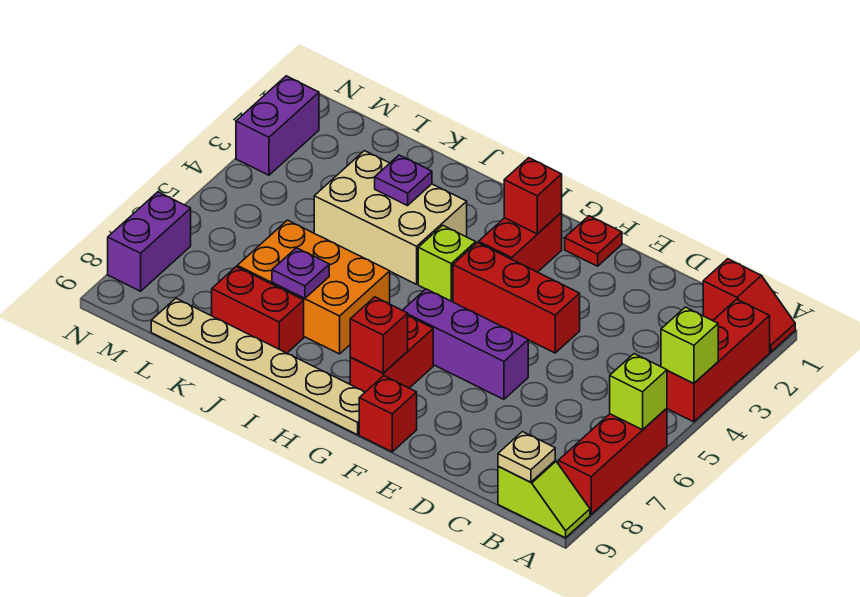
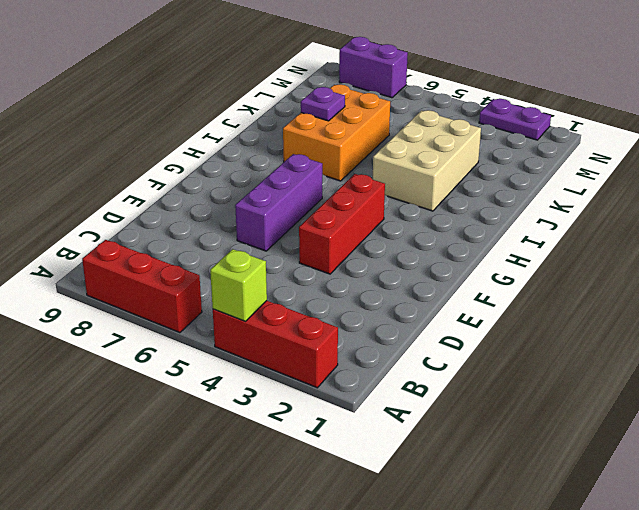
purple 1x2 plate [479,99,551,140] -> purple 1x2 brick [236,76,319,175]
none -> red 1x2 slope [703,259,795,352]
none -> lime 1x2 slope [498,461,590,538]
none -> red 1x1 plate [565,216,622,266]

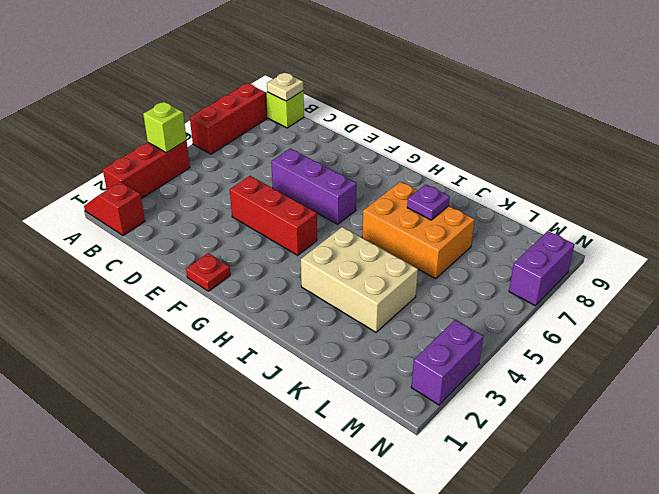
none -> red 1x1 brick [359,376,417,452]
none -> red 1x2 brick [479,212,562,272]
none -> red 1x2 brick [350,316,433,392]

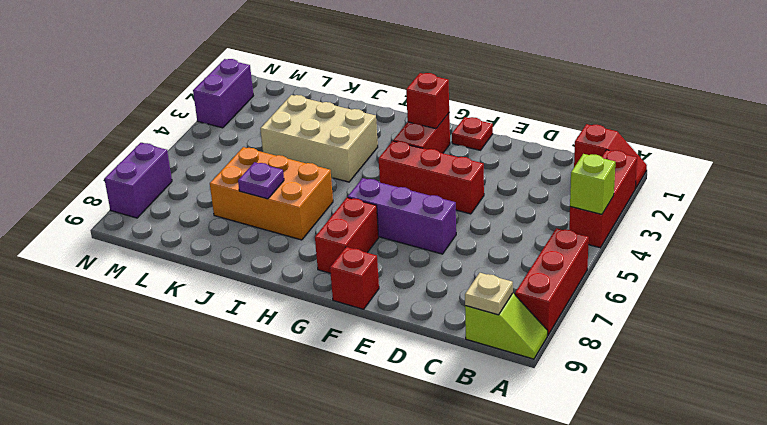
none -> tan 1x6 plate [151,298,365,435]
none -> lime 1x1 brick [418,225,476,301]
none -> red 1x2 brick [212,267,304,353]

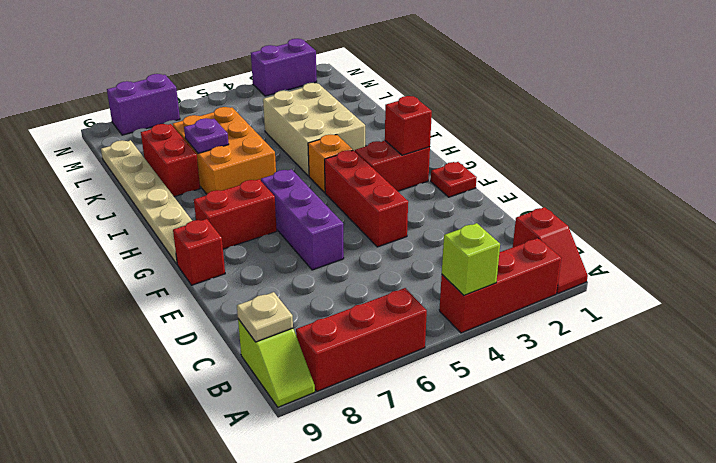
orange 1x1 brick [308,135,353,193] -> lime 1x1 brick [418,225,476,301]
none -> lime 1x1 brick [610,354,667,430]
none -> red 1x1 brick [350,297,408,373]
none -> purple 1x1 plate [375,155,432,206]

